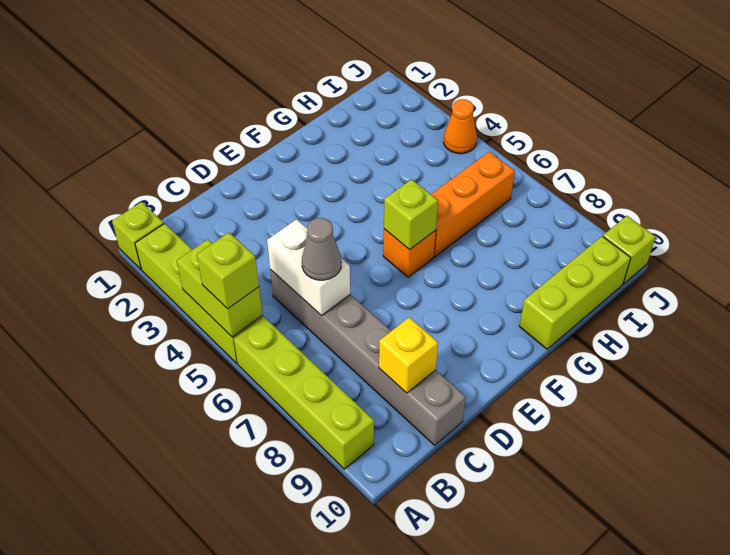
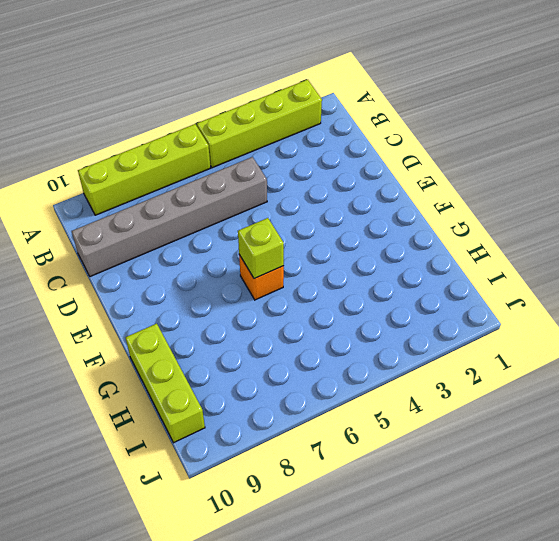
none -> lime 1x1 brick [112,202,164,269]
none -> orange 1x3 brick [431,152,515,257]
none -> orange 1x1 cone [444,99,477,154]

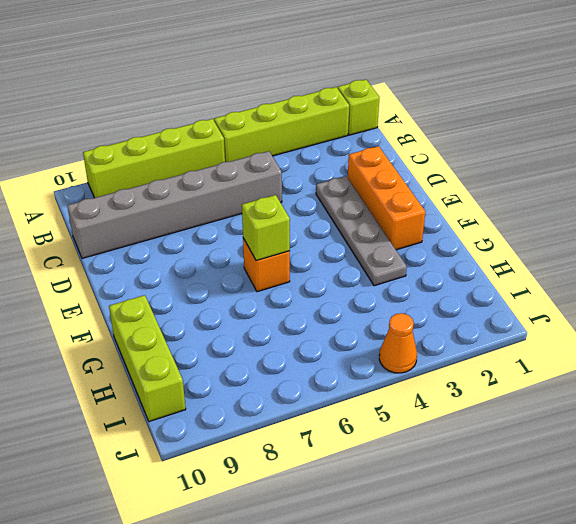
orange 1x3 brick [348,146,425,250] -> orange 1x3 brick moved to [431,152,515,257]
grey 1x4 plate [316,176,407,286] -> none
none -> lime 1x1 brick [603,216,656,284]
none -> lime 1x2 brick [177,239,262,337]
none -> white 1x2 brick [267,219,350,316]

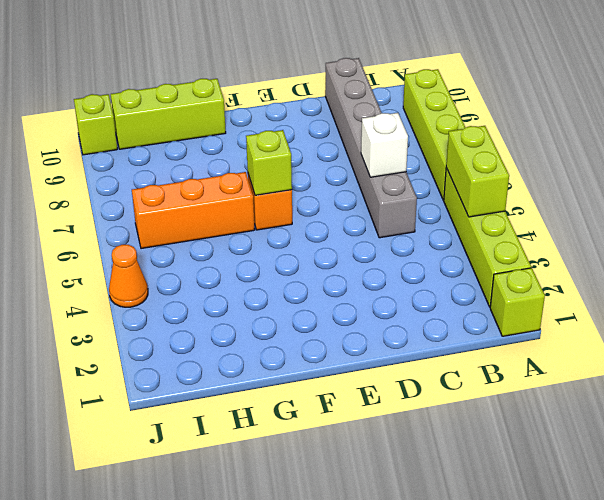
white 1x1 brick [361,113,408,177] -> white 1x2 brick [267,219,350,316]
none -> yellow 1x1 brick [379,317,438,393]
none -> lime 1x1 brick [197,233,259,309]
none -> grey 1x1 cone [302,218,341,280]

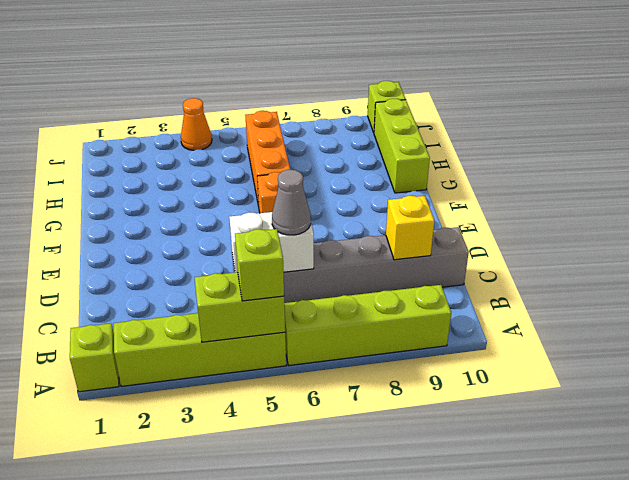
none -> lime 1x1 brick [384,179,438,250]

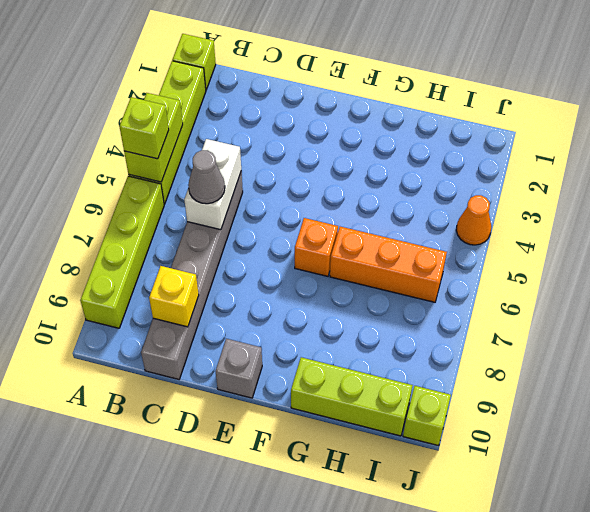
grey 1x1 brick [216,339,262,398] -> none
none -> lime 1x1 brick [384,179,438,250]

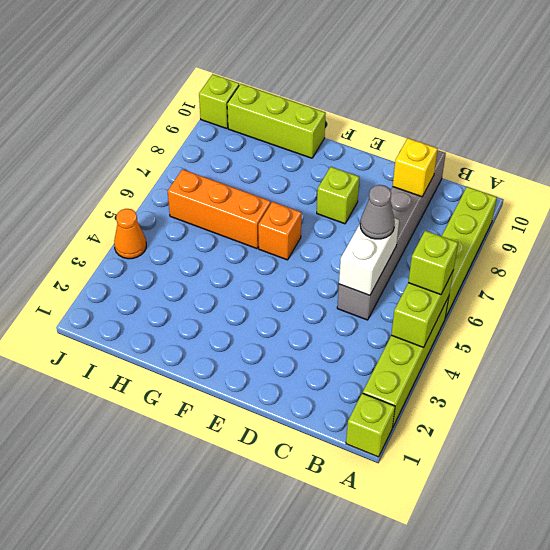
lime 1x1 brick [317,167,359,224] -> lime 1x1 brick moved to [384,179,438,250]

